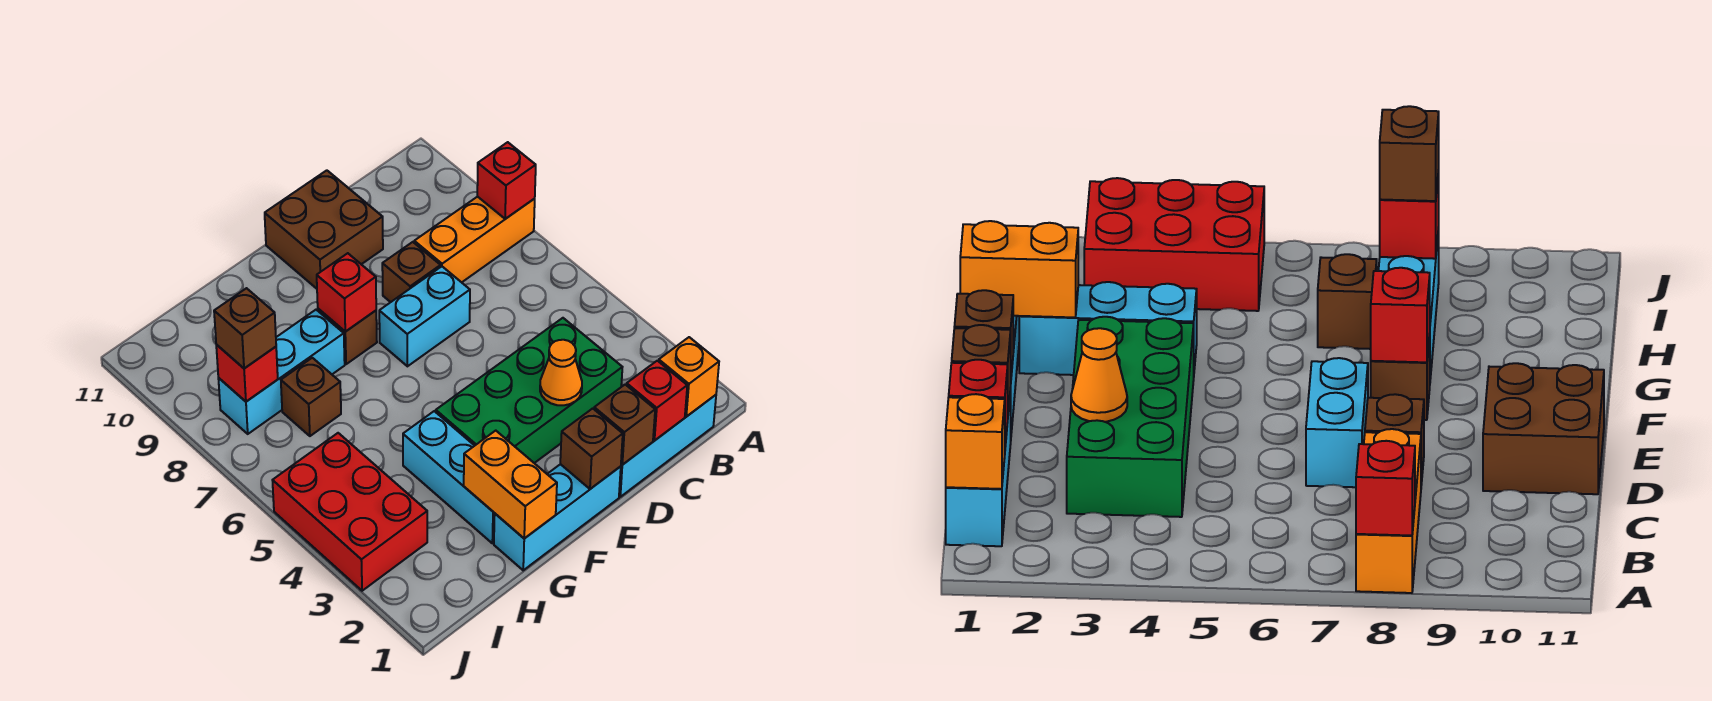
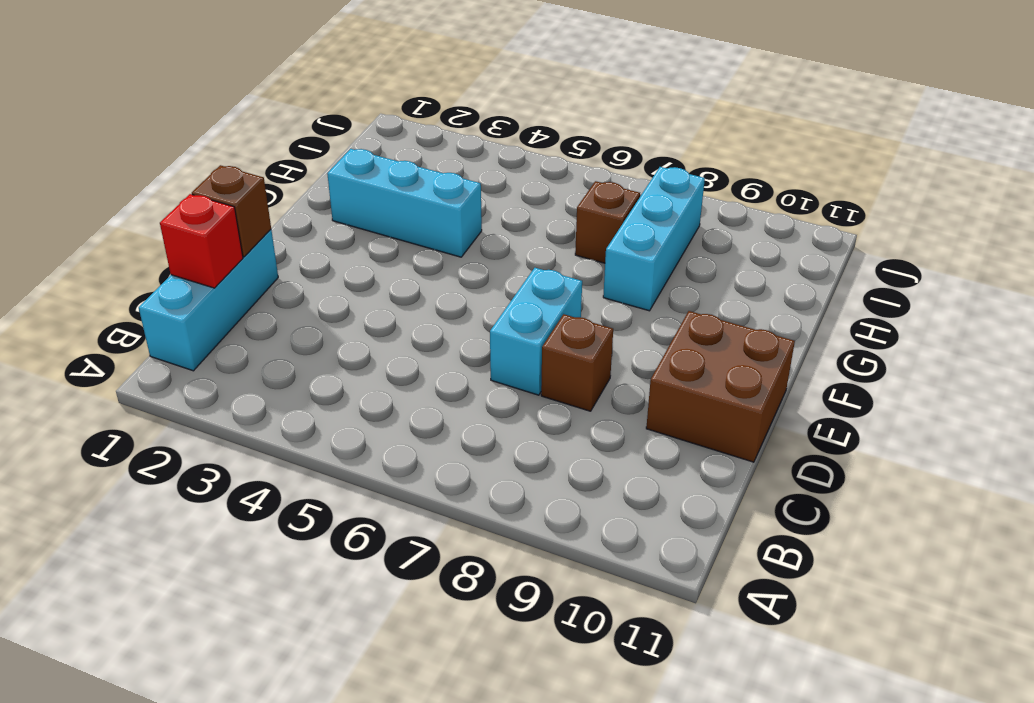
none -> orange 1x3 brick [414,197,535,282]
none -> green 2x4 brick [436,318,622,463]
none -> cyan 1x3 brick [494,464,621,570]

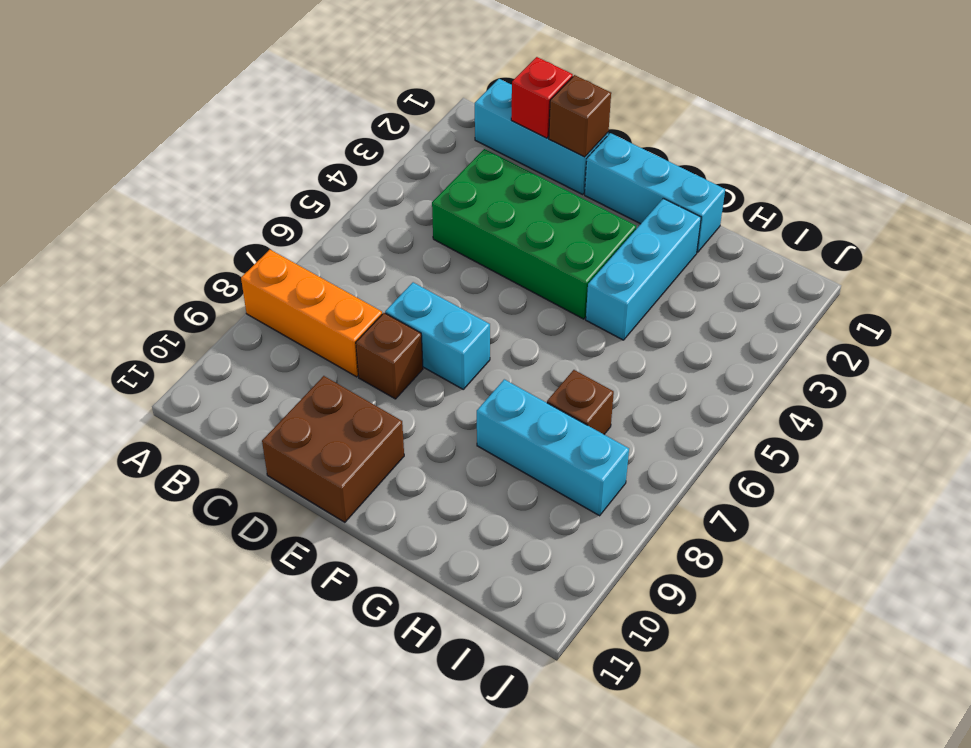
none -> brown 1x1 brick [318,309,377,364]
none -> red 2x3 brick [272,433,427,591]
none -> red 1x1 brick [477,142,536,219]

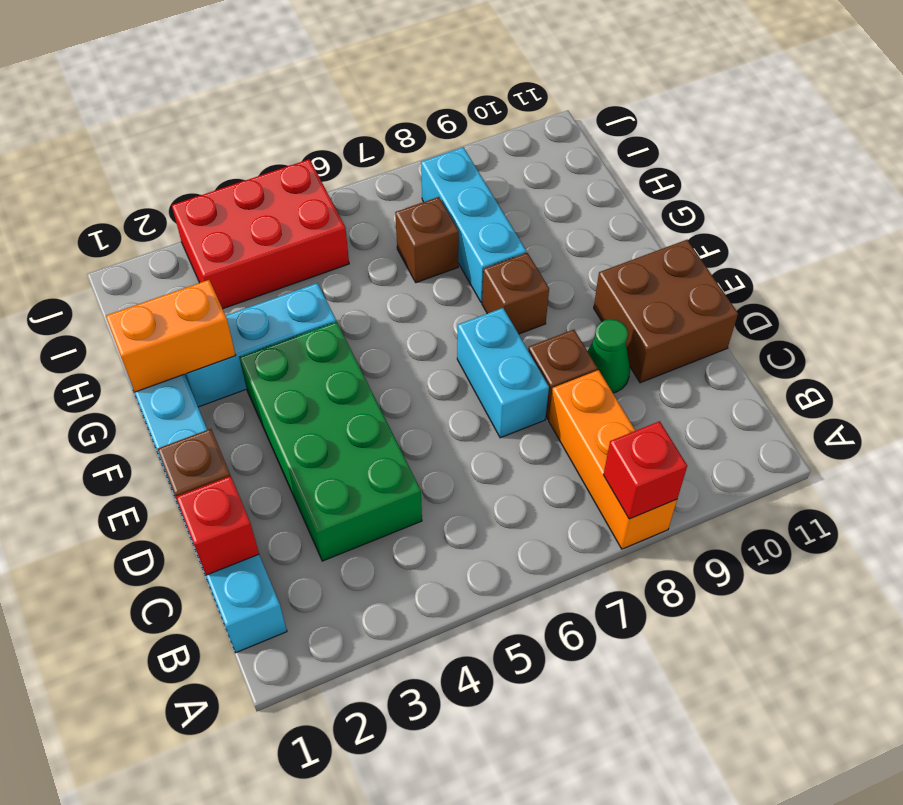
green 1x1 cone [588,319,630,393] -> none
none -> orange 1x1 brick [659,337,719,417]
none -> orange 1x1 cone [540,340,582,405]
none -> brown 1x1 brick [560,408,623,489]

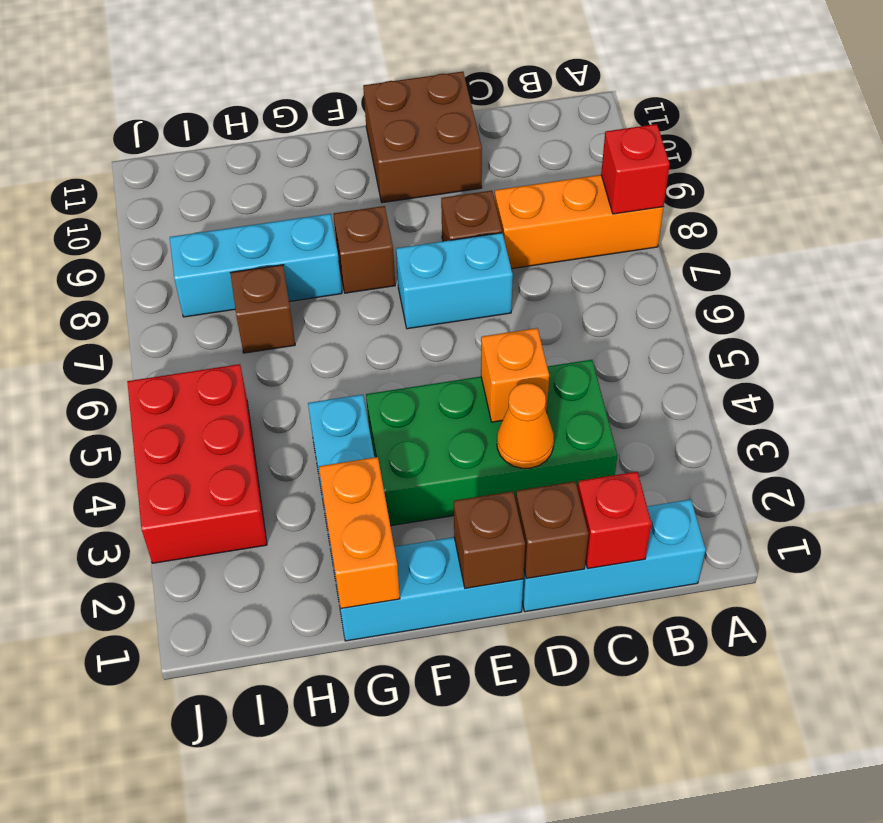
orange 1x1 brick [481,328,549,422] -> orange 1x1 brick moved to [659,337,719,417]
none -> red 1x1 brick [317,253,376,332]
none -> red 1x1 brick [216,345,278,402]
none -> brown 1x1 brick [214,288,276,368]

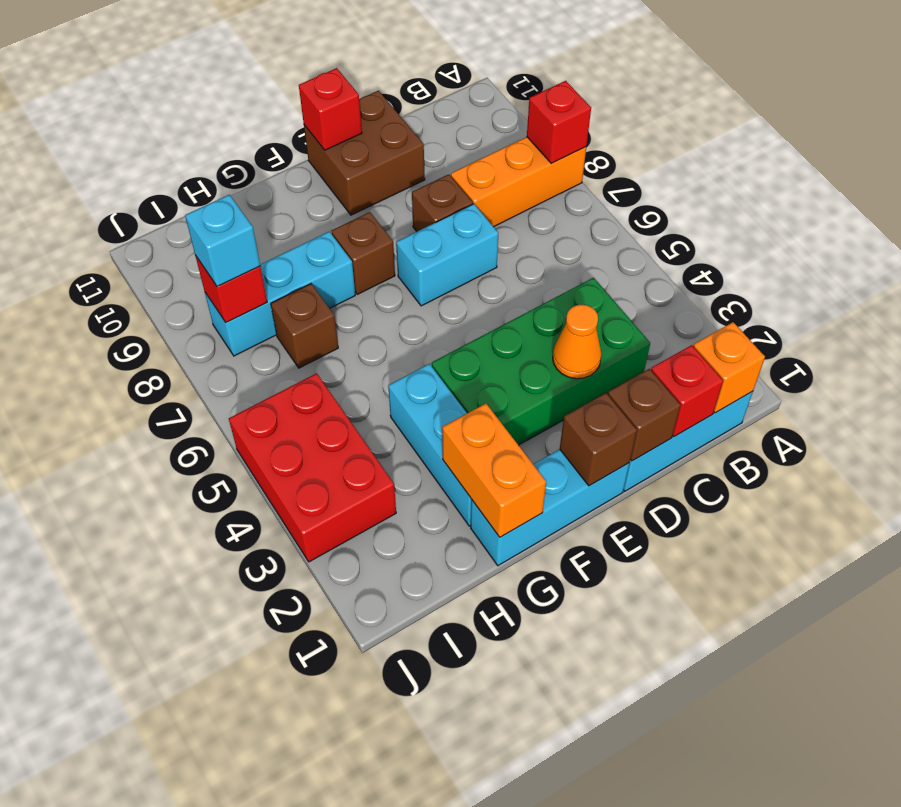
red 1x1 brick [299,68,362,150] -> red 1x1 brick moved to [317,253,376,332]
cyan 1x1 brick [185,195,260,286] -> brown 1x1 brick [214,288,276,368]

